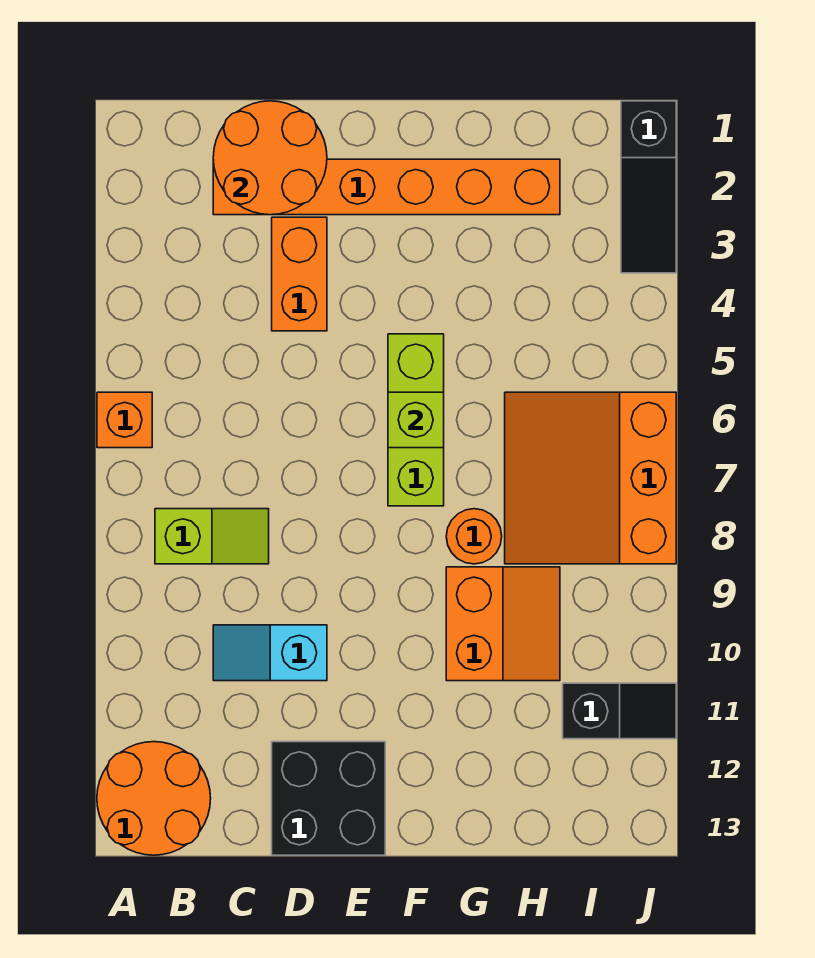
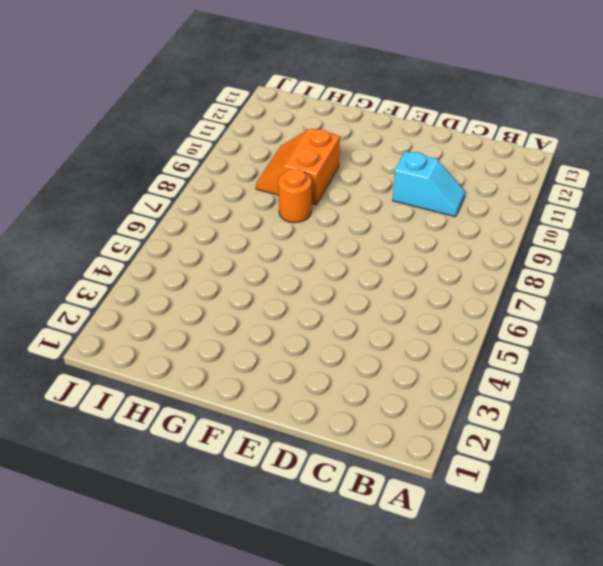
none -> orange 1x1 brick [97,392,152,448]
none -> orange 2x2 round brick [97,742,211,855]
none -> lime 1x2 slope [155,509,269,564]

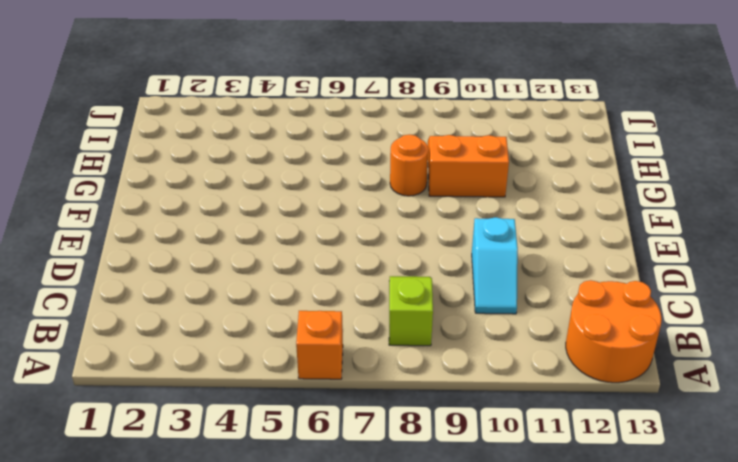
none -> orange 1x6 brick [213,159,560,215]
none -> orange 1x2 brick [272,217,327,331]
none -> black 2x2 brick [272,742,385,855]

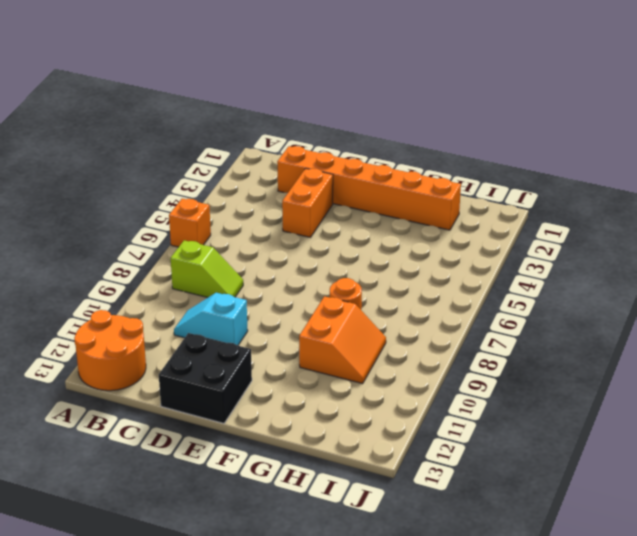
none -> lime 1x3 brick [388,334,444,506]
none -> orange 3x3 slope [505,392,676,564]
none -> black 1x2 slope [563,683,676,739]

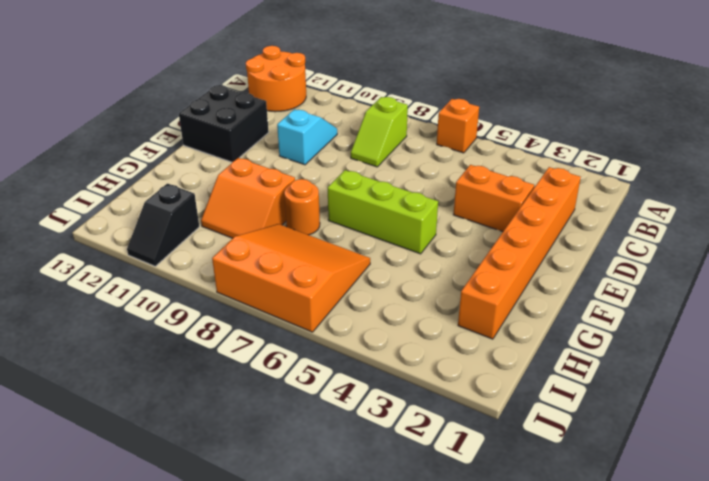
none -> black 1x3 slope [621,101,676,273]
none -> orange 2x2 round brick [213,101,327,215]
none -> lime 1x1 brick [388,392,444,448]

